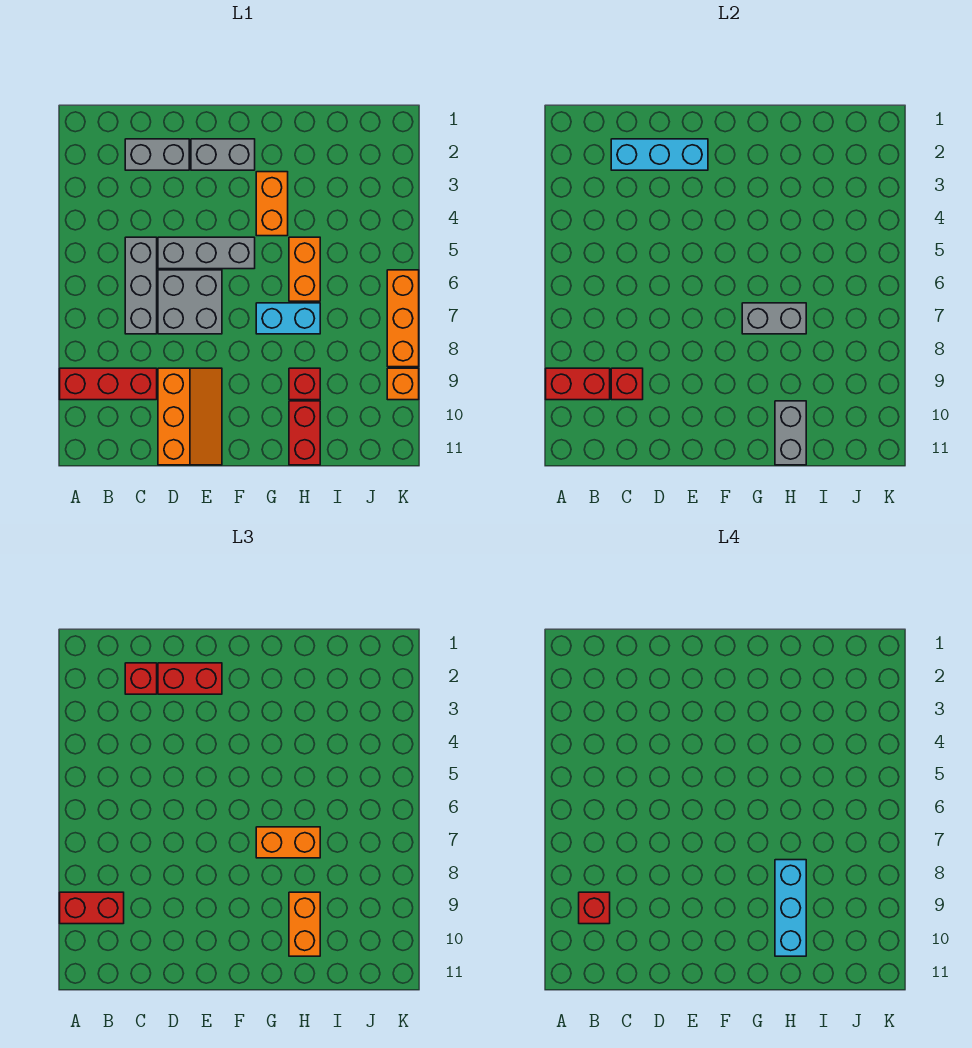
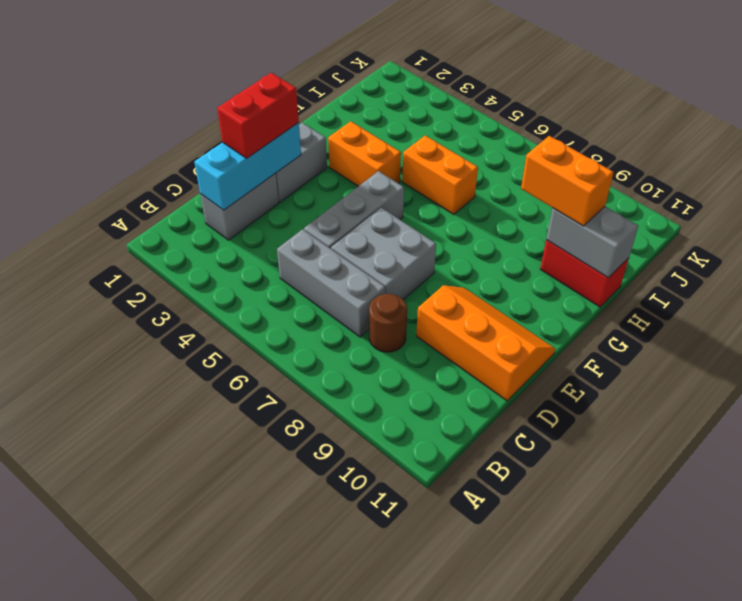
brown 1x1 round brick [369,294,407,352] -> none
none -> red 1x3 brick [60,368,157,400]
none -> cyan 1x2 brick [256,303,320,334]
none -> red 1x1 brick [289,368,320,400]

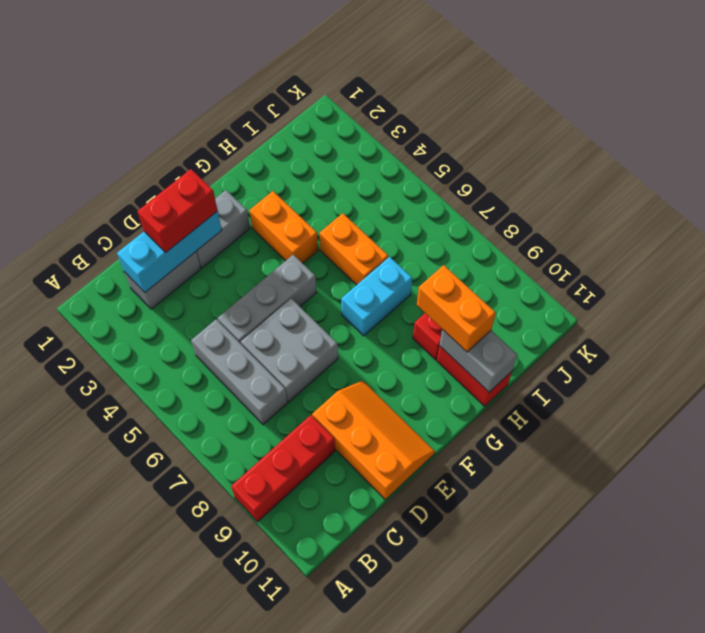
none -> orange 1x3 brick [387,270,419,367]
none -> orange 1x1 brick [387,368,419,400]
none -> red 1x2 brick [546,368,610,400]

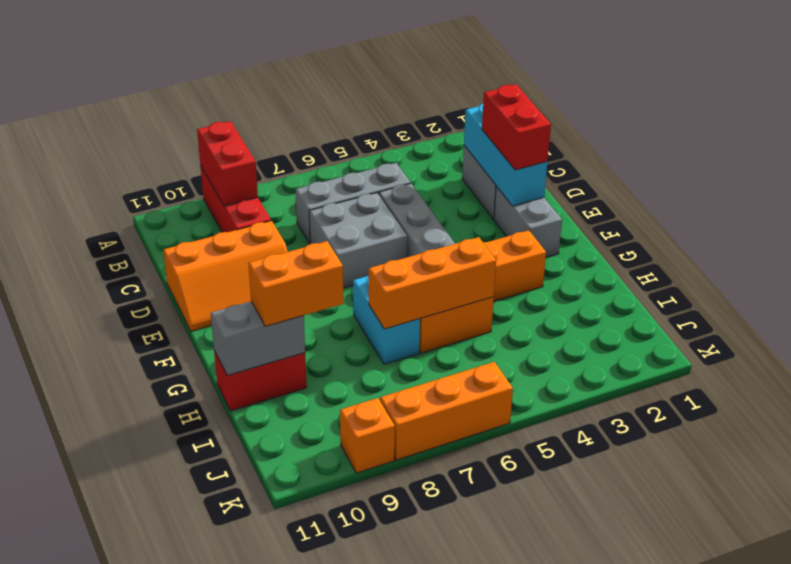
orange 1x3 brick [369,237,496,329] -> grey 1x2 brick [742,303,806,334]
none -> red 1x1 brick [289,368,320,400]
none -> red 1x1 brick [611,368,643,400]
none -> red 1x2 brick [60,892,124,924]

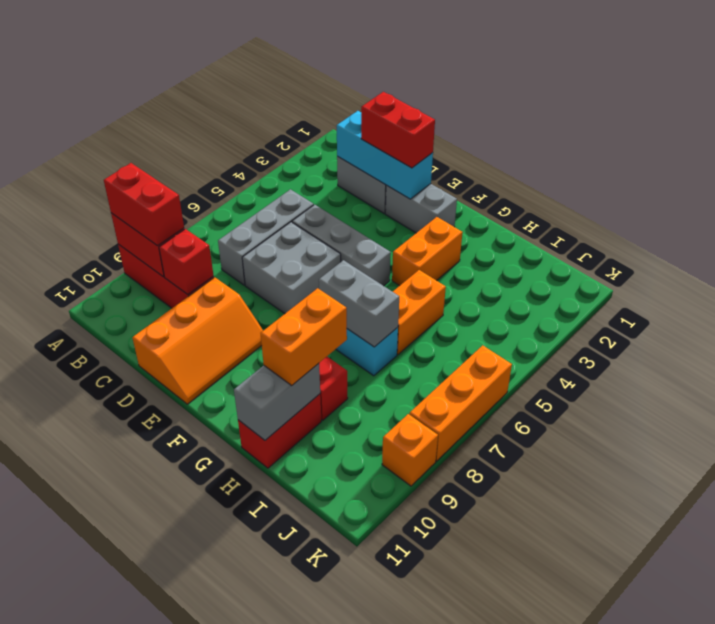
none -> red 1x1 brick [125,663,157,694]
none -> orange 1x2 brick [256,827,320,858]
none -> red 1x1 brick [579,892,610,924]

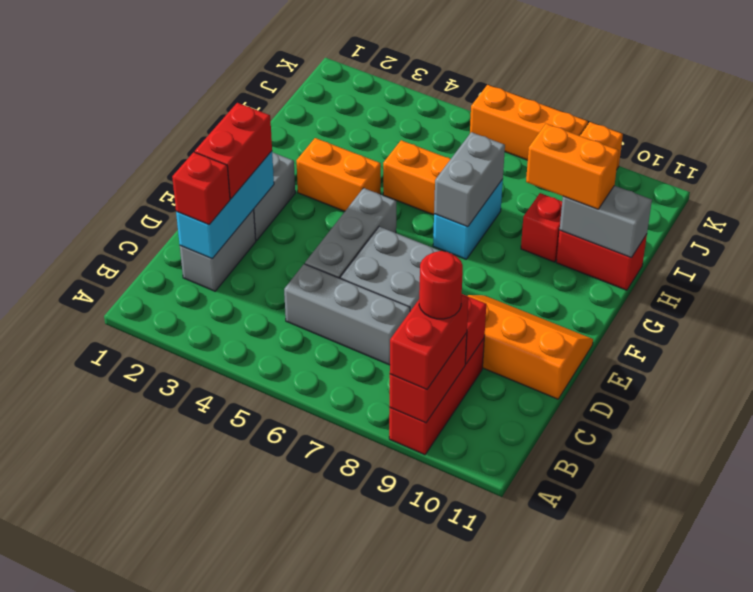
red 1x1 round brick [419,251,463,319] -> red 1x1 brick [579,892,610,924]
none -> orange 1x2 brick [256,827,320,858]
none -> cyan 1x3 brick [775,860,806,956]

